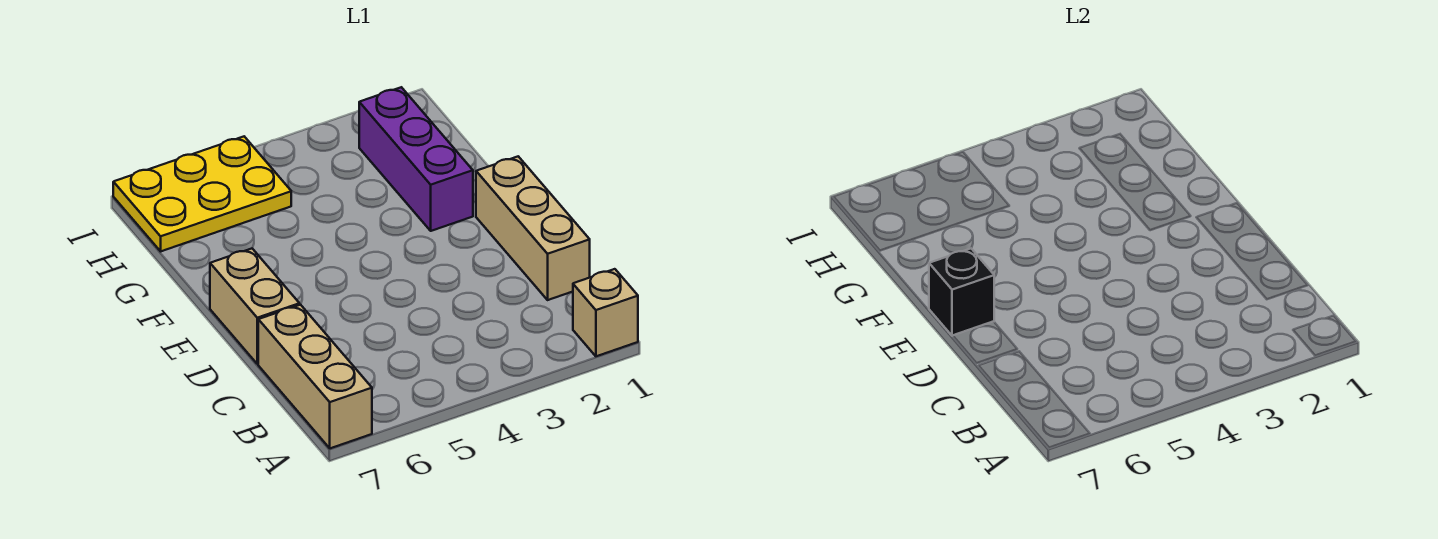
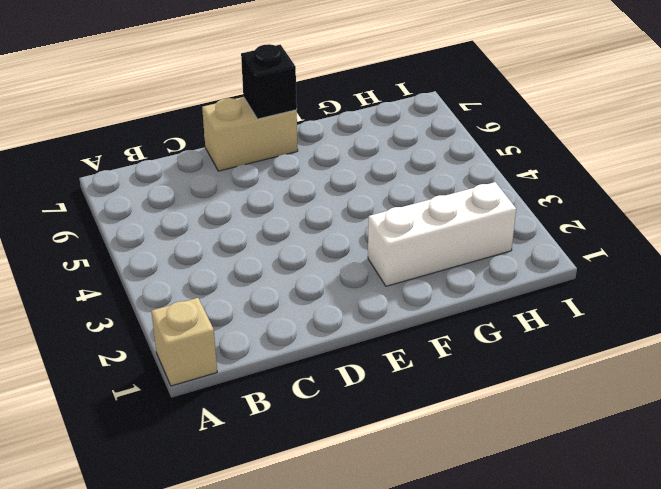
white 1x3 brick [368,182,516,286] -> purple 1x3 brick [359,87,473,231]
none -> tan 1x3 brick [258,305,372,448]
none -> tan 1x3 brick [476,156,590,300]

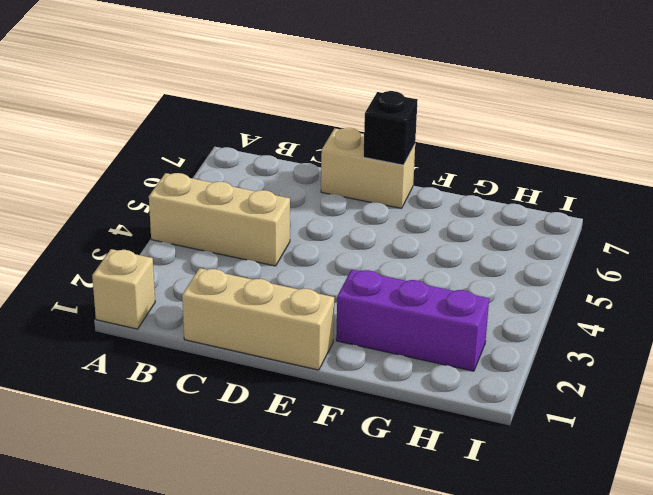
tan 1x3 brick [149,173,290,266] -> tan 1x3 brick moved to [258,305,372,448]
none -> yellow 2x3 plate [113,137,291,251]

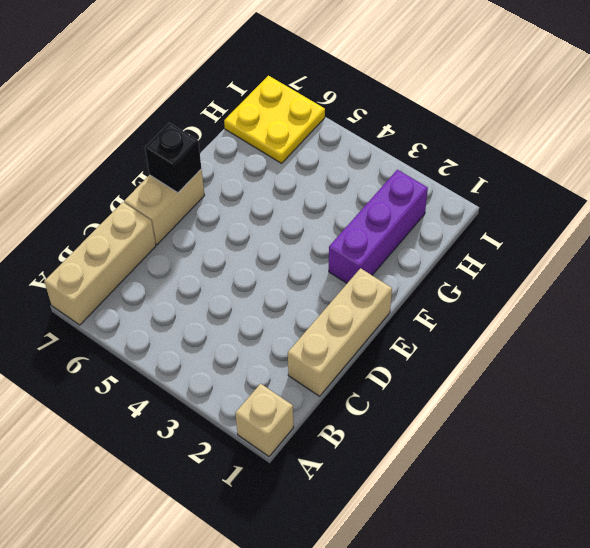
yellow 2x2 plate [224,76,325,163] -> yellow 2x3 plate [113,137,291,251]

